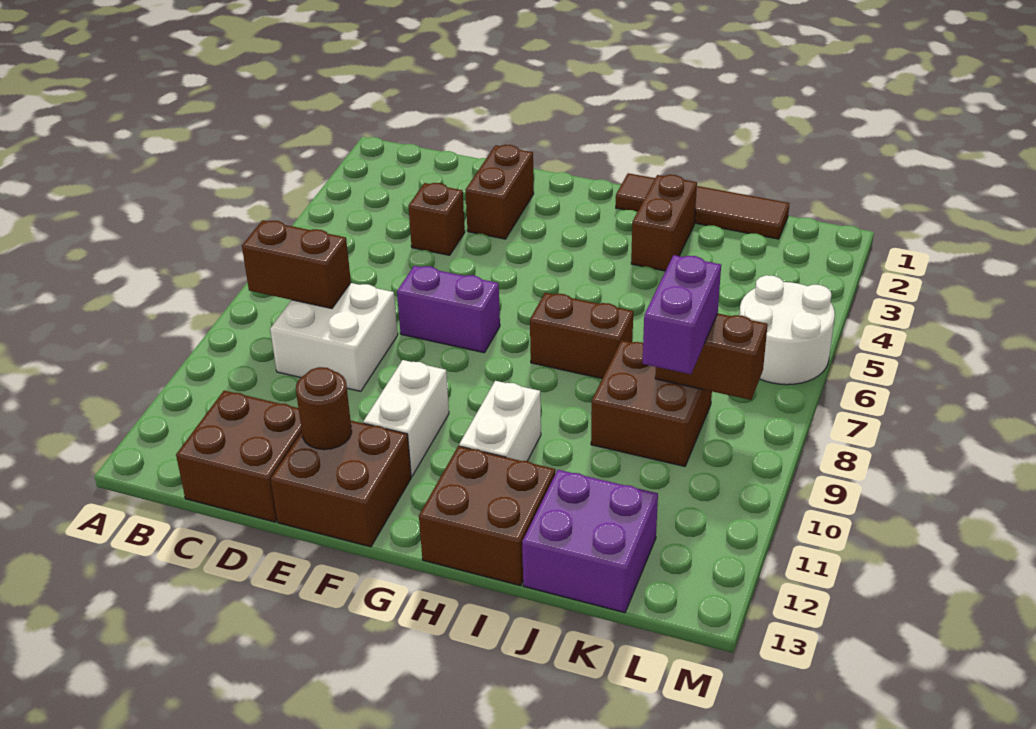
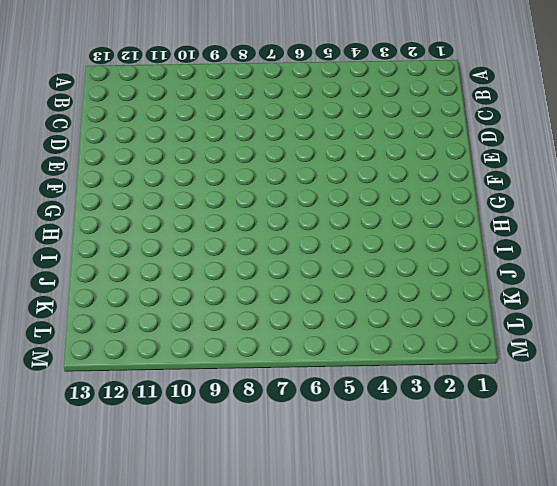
none -> white 2x2 brick [270,283,398,391]
none -> brown 2x2 brick [176,390,302,522]
none -> brown 1x1 brick [408,183,465,255]

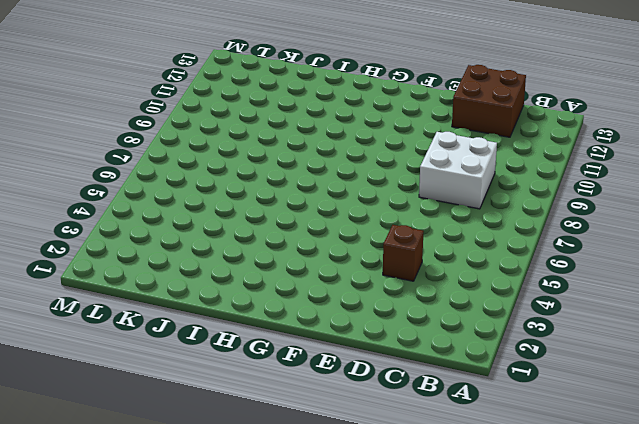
none -> brown 1x2 brick [466,145,534,239]
none -> purple 1x2 brick [397,266,500,353]
none -> brown 2x2 brick [271,421,411,547]

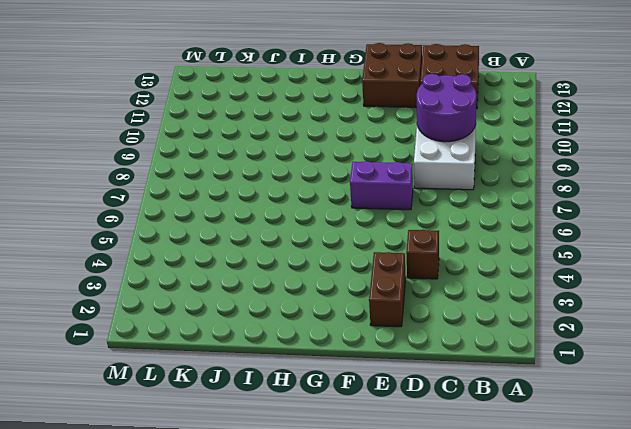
purple 2x2 round brick [417,74,476,142] -> none
none -> white 1x2 brick [363,360,449,476]
none -> brown 1x4 tile [616,173,789,239]
none -> brown 1x2 brick [530,293,633,379]

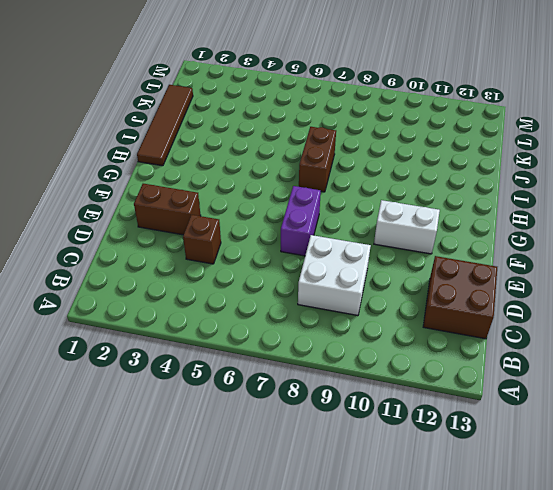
none -> brown 2x2 brick [271,421,411,547]
none -> white 1x2 brick [459,381,541,461]
none -> brown 2x2 brick [419,446,555,586]

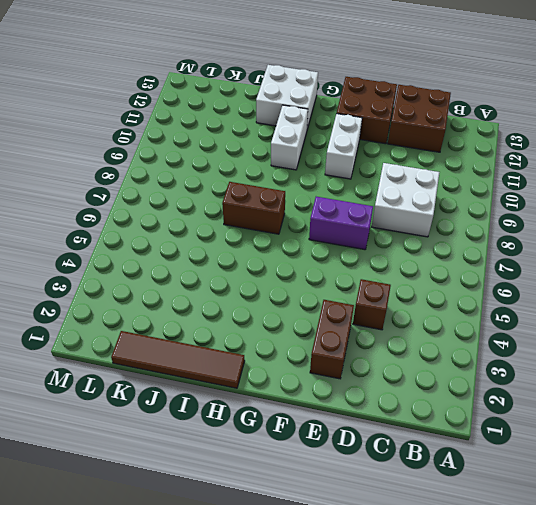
white 2x2 brick [256,65,318,129] -> brown 2x2 brick [419,446,555,586]
none -> brown 1x2 brick [631,175,697,271]
none -> brown 2x2 brick [591,340,712,466]
none -> purple 2x2 brick [522,470,658,613]

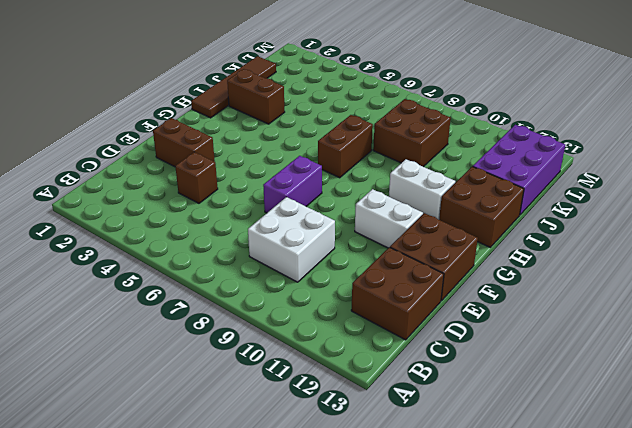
purple 2x3 brick [473,125,565,215] -> purple 2x2 brick [522,470,658,613]
none -> white 2x2 round brick [739,275,835,385]
none -> brown 1x2 brick [242,220,351,309]
none -> brown 1x1 round brick [296,367,352,450]

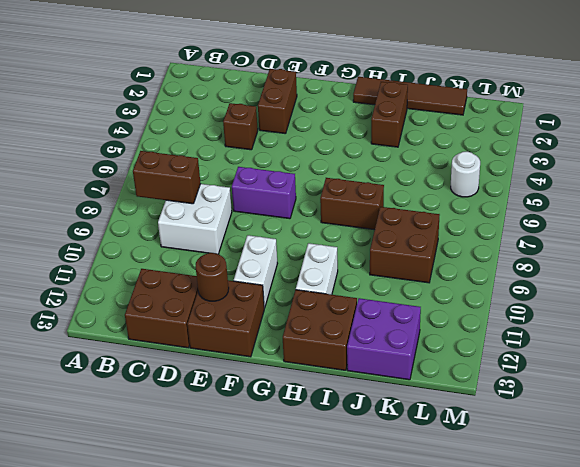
white 1x1 round brick [451,151,480,197] -> white 2x2 round brick [739,275,835,385]
none -> brown 1x2 brick [655,313,768,400]
none -> purple 1x2 brick [642,255,721,374]

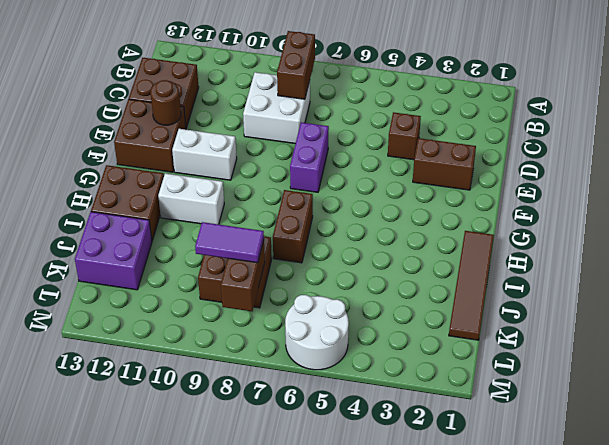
purple 1x2 tile [195,222,264,263] -> purple 1x2 brick [642,255,721,374]
none -> brown 1x2 brick [631,175,697,271]

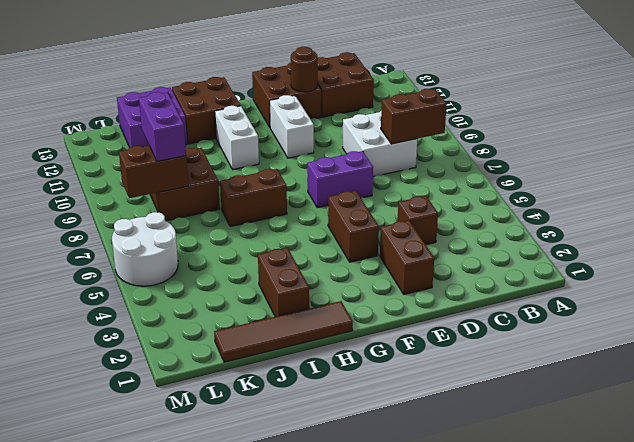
brown 1x2 brick [328,191,379,262] -> none

